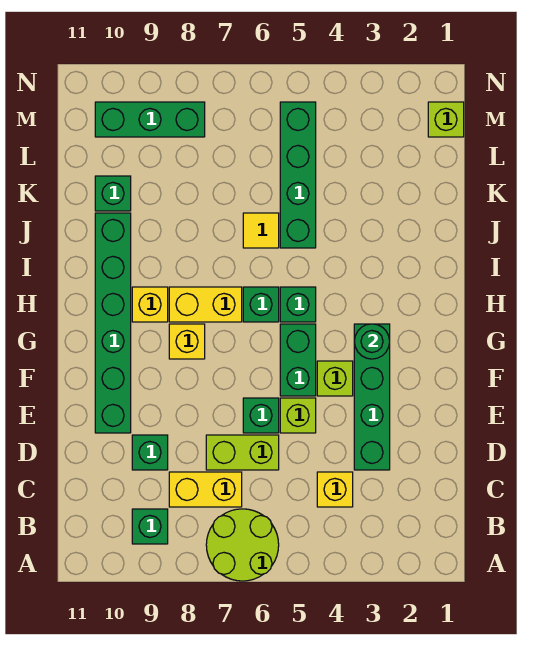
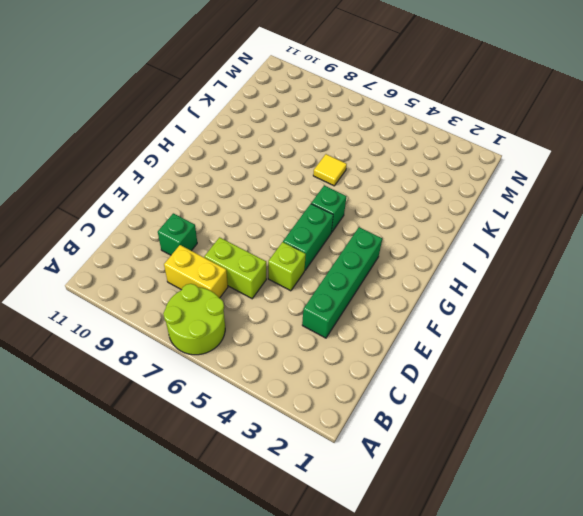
none -> green 1x1 brick [132,509,168,544]
none -> yellow 1x1 brick [317,472,353,507]
none -> green 1x1 brick [243,398,279,433]

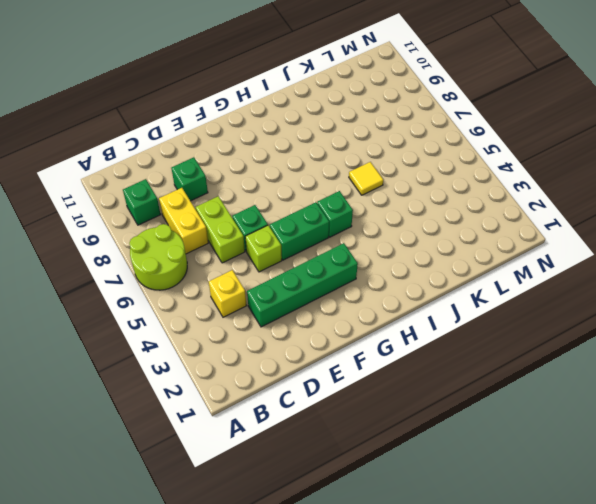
none -> green 1x6 brick [95,213,131,433]
none -> lime 1x1 brick [317,361,353,396]
none -> yellow 1x1 brick [169,324,205,359]

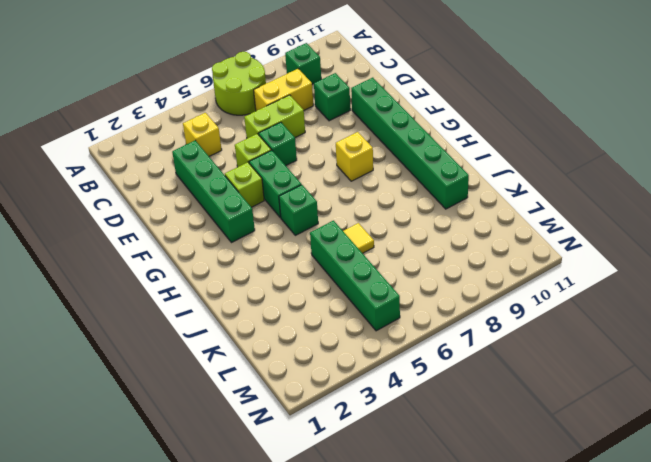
none -> green 1x1 brick [243,287,279,322]
none -> yellow 1x2 brick [169,287,242,322]
none -> yellow 1x1 brick [132,287,168,322]

